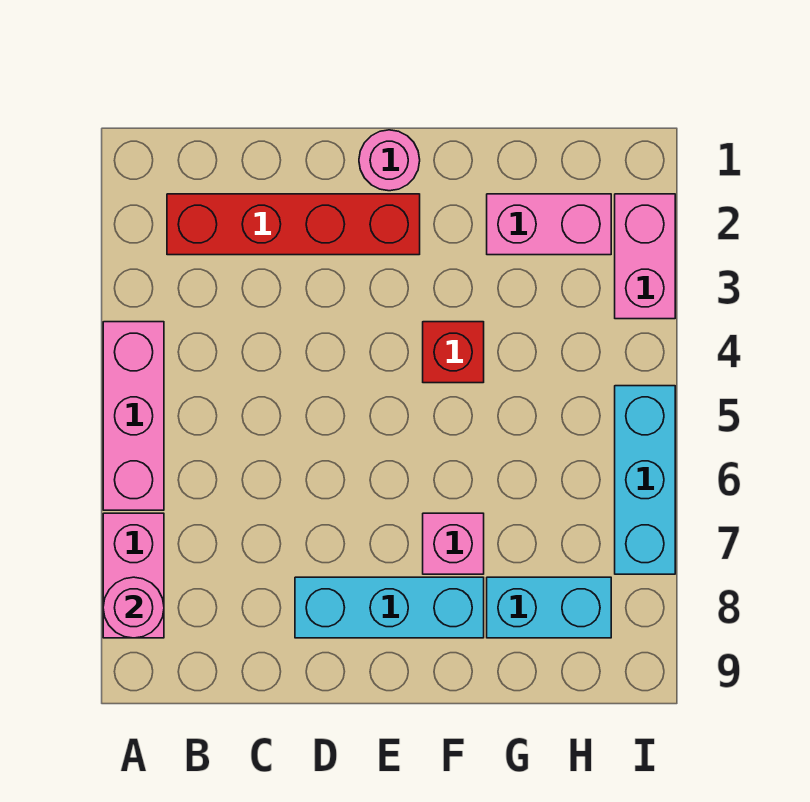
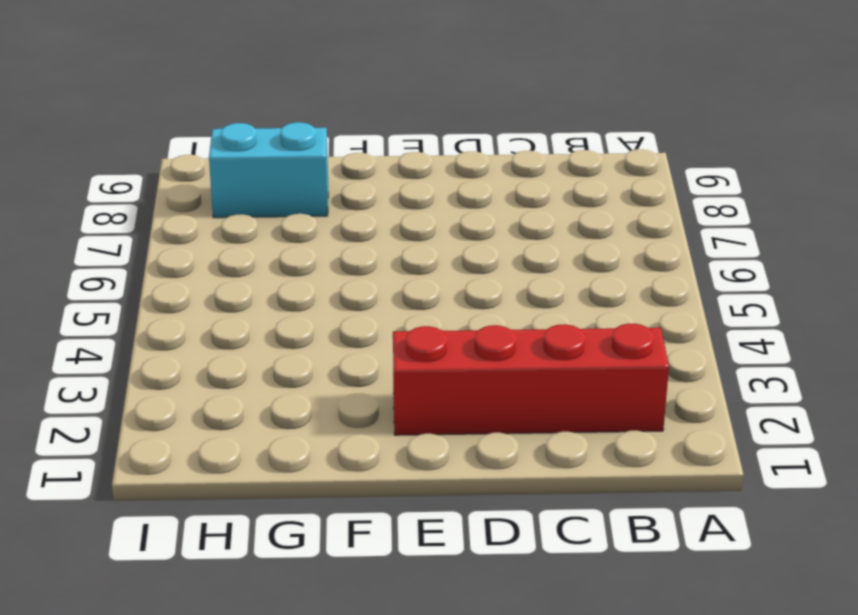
none -> pink 1x3 brick [103,322,164,510]
none -> pink 1x2 brick [103,513,164,638]
none -> cyan 1x3 brick [295,577,484,638]

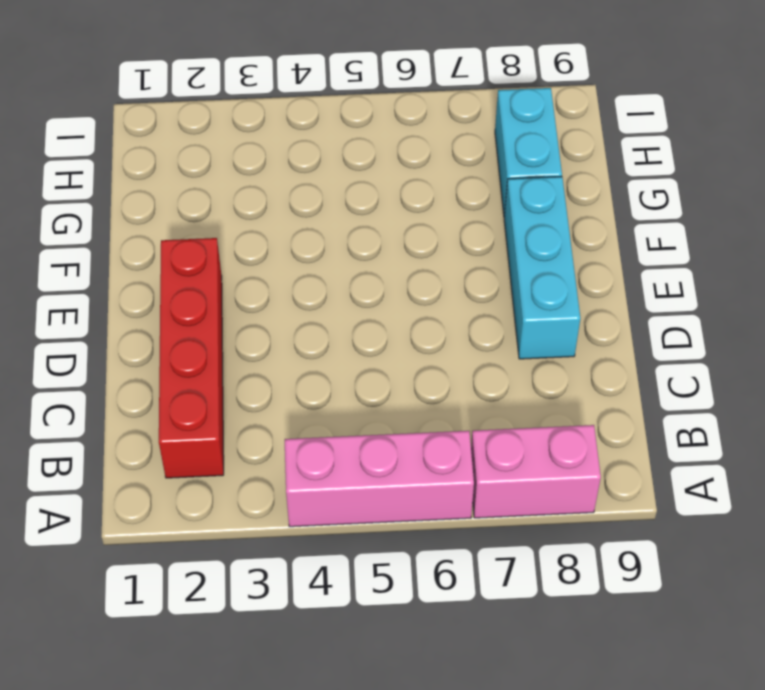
none -> pink 1x1 round brick [359,130,420,191]
none -> red 1x1 brick [423,322,484,383]
none -> pink 1x1 brick [423,513,484,574]

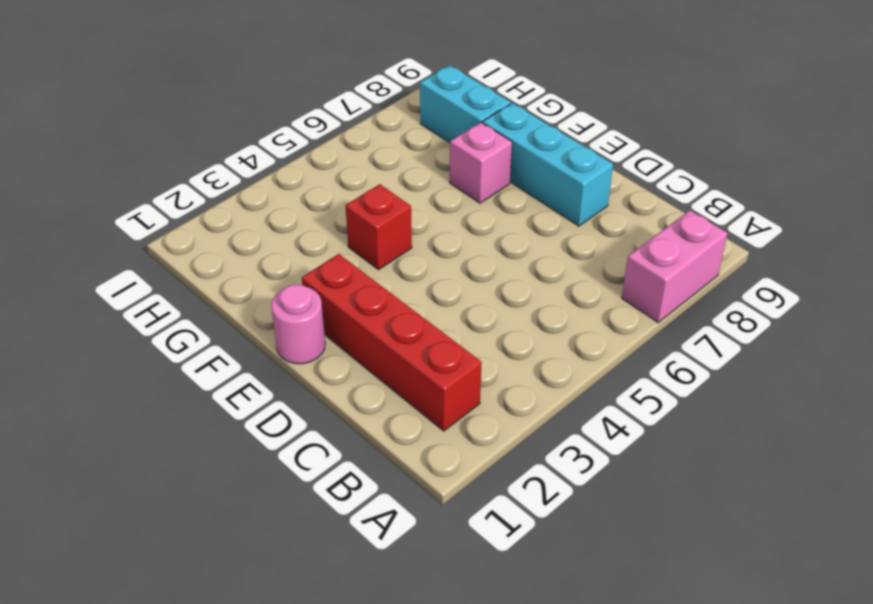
none -> pink 1x3 brick [103,322,164,510]
none -> pink 1x2 brick [487,194,611,255]
none -> pink 1x2 brick [615,194,675,319]

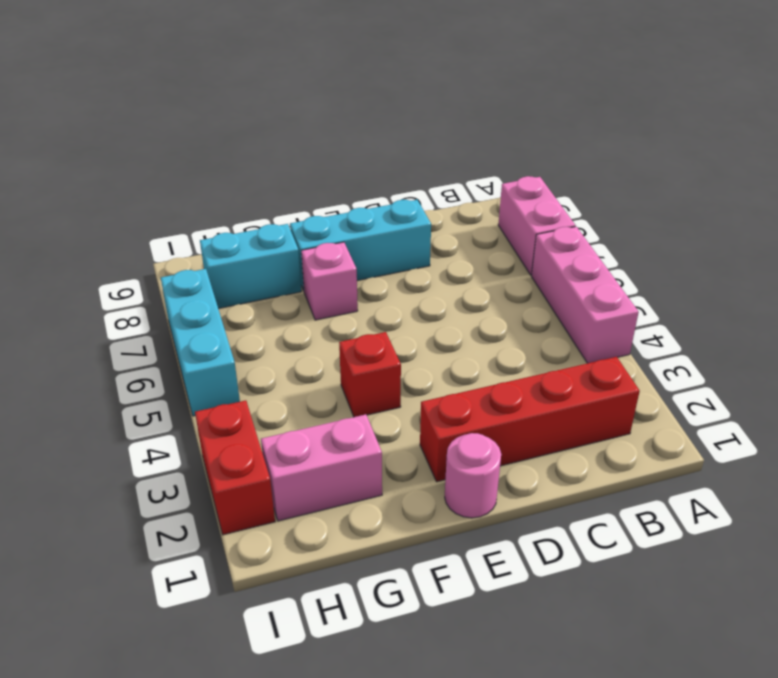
red 1x2 brick [195,400,275,535] -> pink 1x2 brick [615,194,675,319]
none -> pink 1x1 round brick [103,577,164,638]

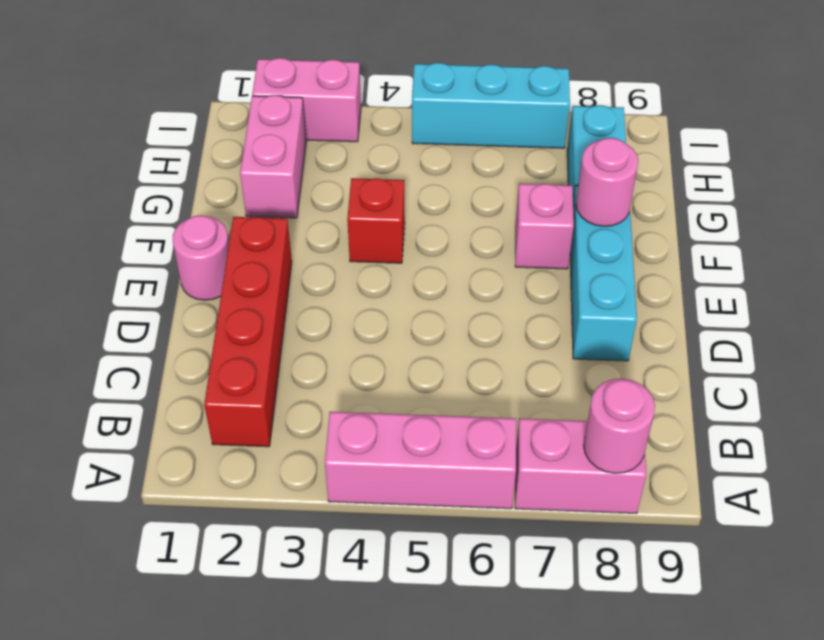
pink 1x1 round brick [576,138,638,226] -> none

